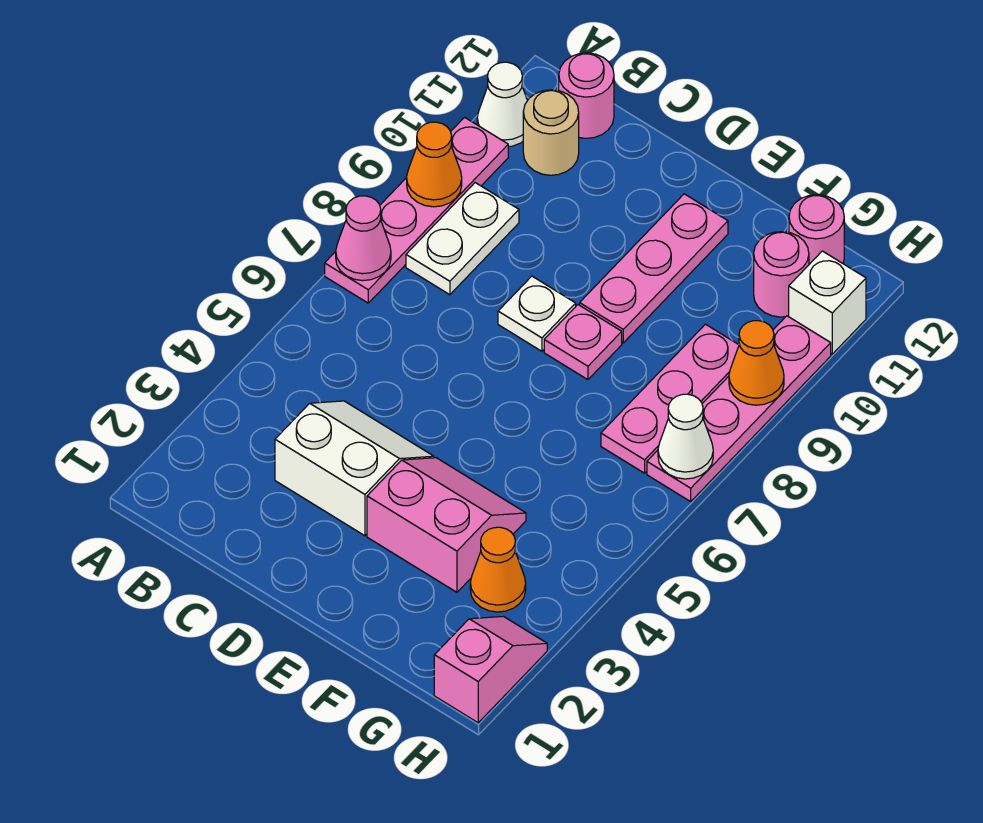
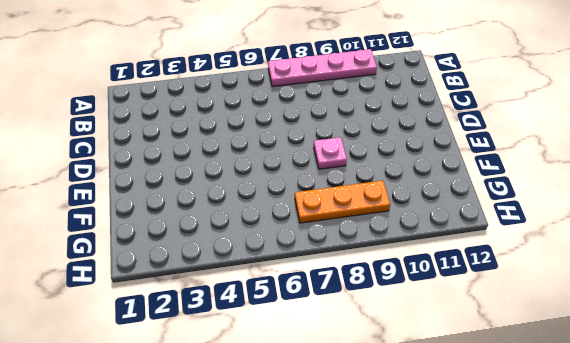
orange 1x3 plate [295,181,390,223] -> pink 1x3 plate [601,324,739,473]
none -> white 1x1 cone [477,62,527,147]
none -> white 1x2 plate [406,183,519,295]
none -> tan 1x1 round brick [523,90,579,175]

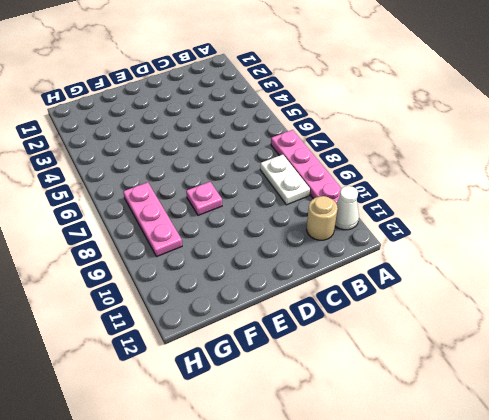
none -> pink 1x1 round brick [559,53,614,138]
none -> white 2x2 slope [275,401,434,536]
none -> white 1x1 plate [498,276,576,351]

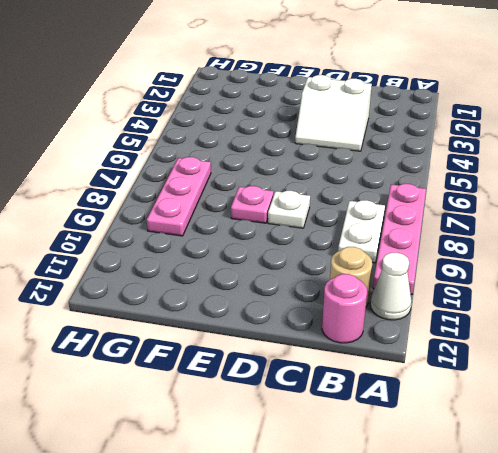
none -> pink 2x2 slope [367,458,526,592]
none -> pink 1x3 plate [580,194,728,343]
none -> orange 1x1 cone [470,527,526,612]

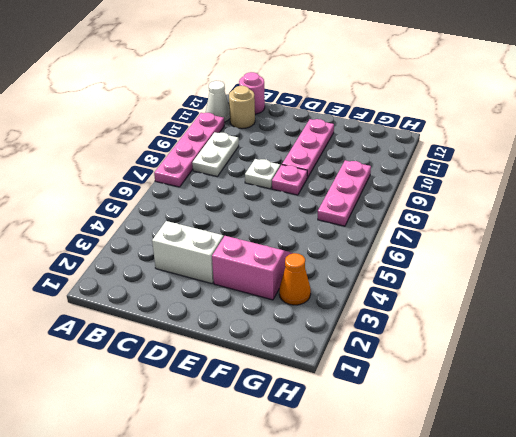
none -> pink 1x1 round brick [754,232,809,317]
none -> pink 1x1 round brick [789,195,844,264]
none -> pink 1x2 slope [434,616,547,723]

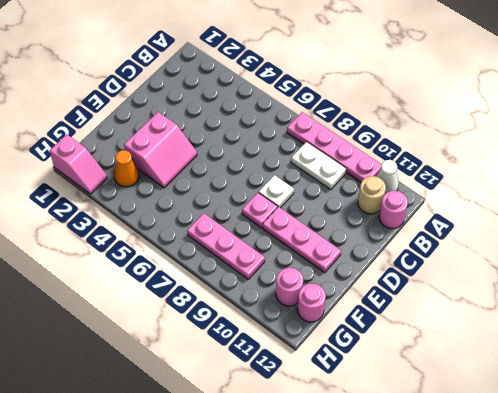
none -> white 2x2 slope [275,401,434,536]
none -> pink 1x4 plate [647,316,831,501]
none -> white 1x1 brick [788,251,866,354]

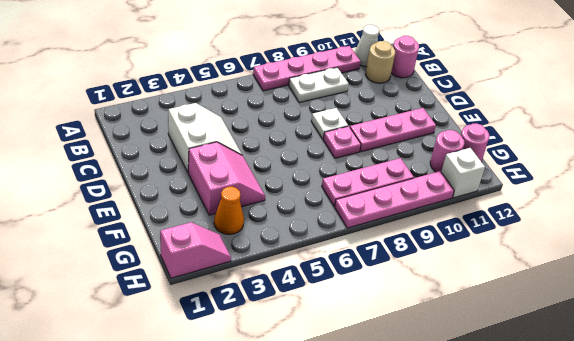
none -> pink 1x1 cone [336,196,391,281]
none -> orange 1x1 cone [407,122,462,207]
none -> white 1x1 cone [658,394,713,479]

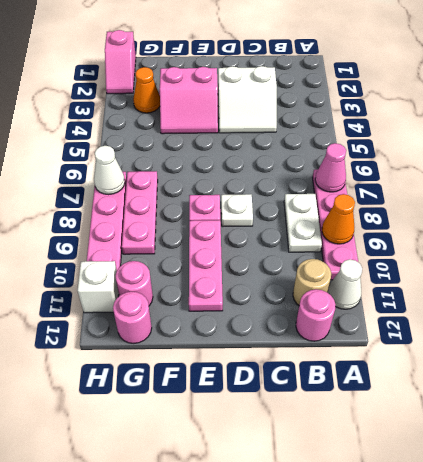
none -> orange 1x1 cone [729,321,784,405]

